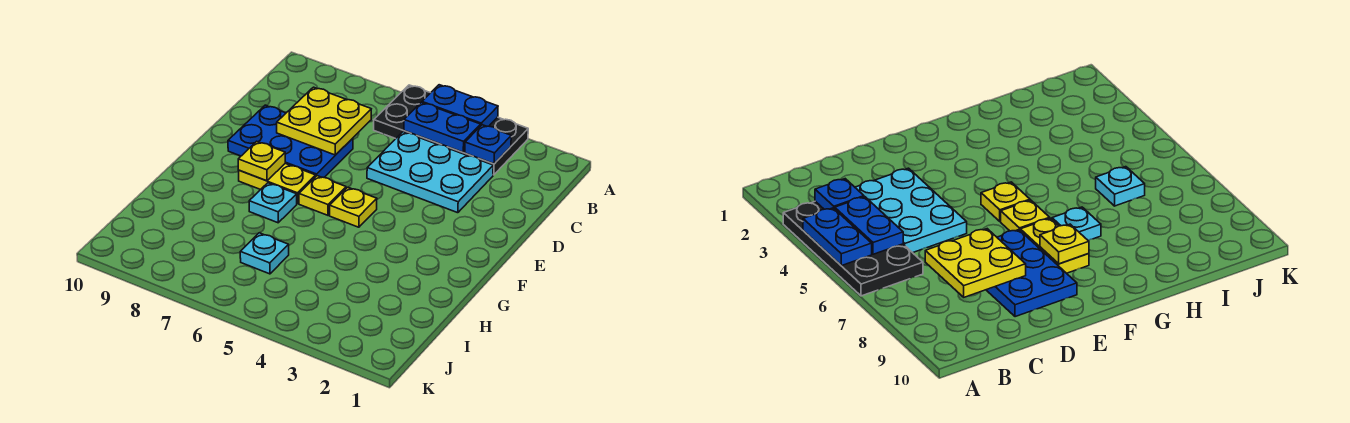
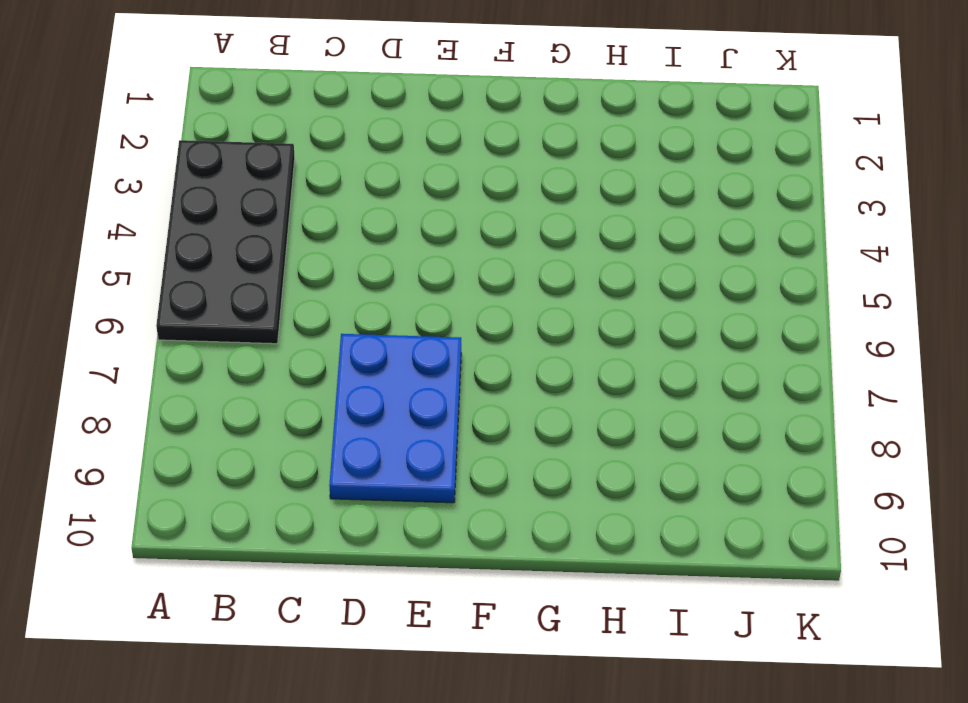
none -> cyan 2x3 plate [367,132,493,213]
none -> yellow 1x1 plate [330,187,377,227]
none -> yellow 1x1 plate [299,176,346,215]

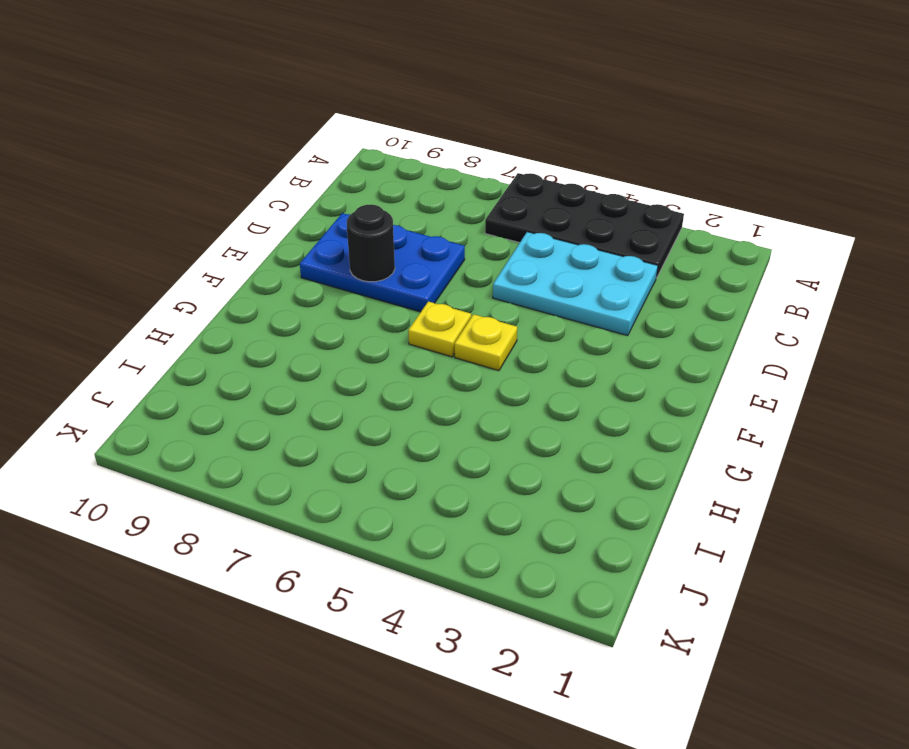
black 1x1 round brick [347,205,395,282] -> none
none -> yellow 1x2 plate [239,164,316,204]
none -> cyan 1x1 plate [249,183,297,223]
none -> cyan 1x1 plate [240,233,289,274]

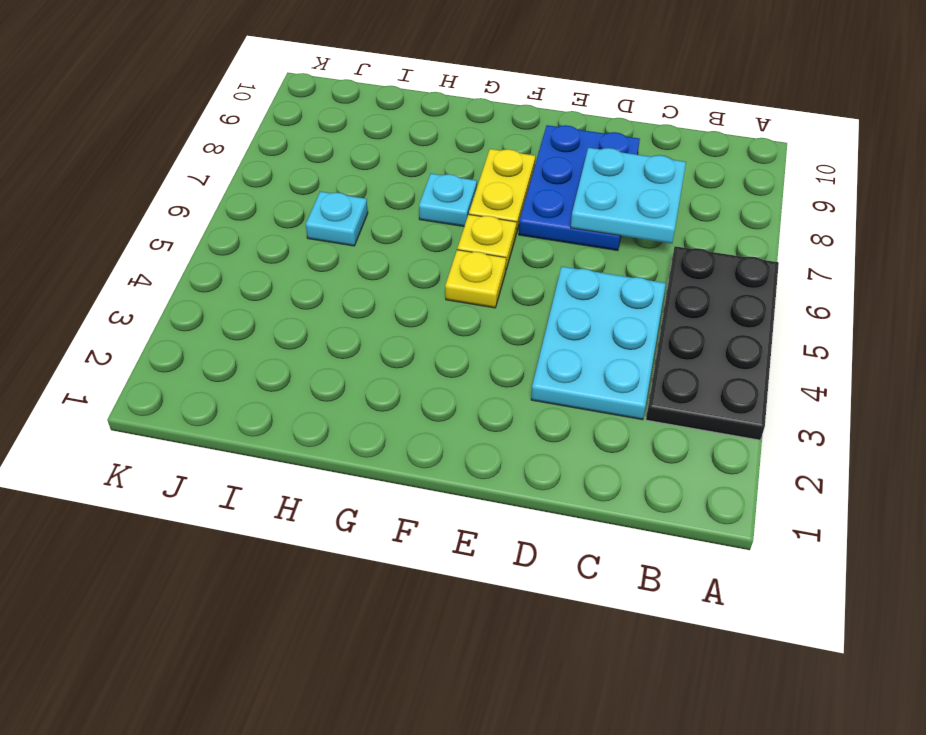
cyan 2x2 plate [571,148,686,243] -> yellow 2x2 plate [277,87,371,155]
none -> blue 1x2 plate [422,85,498,126]
none -> blue 1x1 plate [465,125,511,164]
none -> blue 1x2 plate [404,102,481,152]

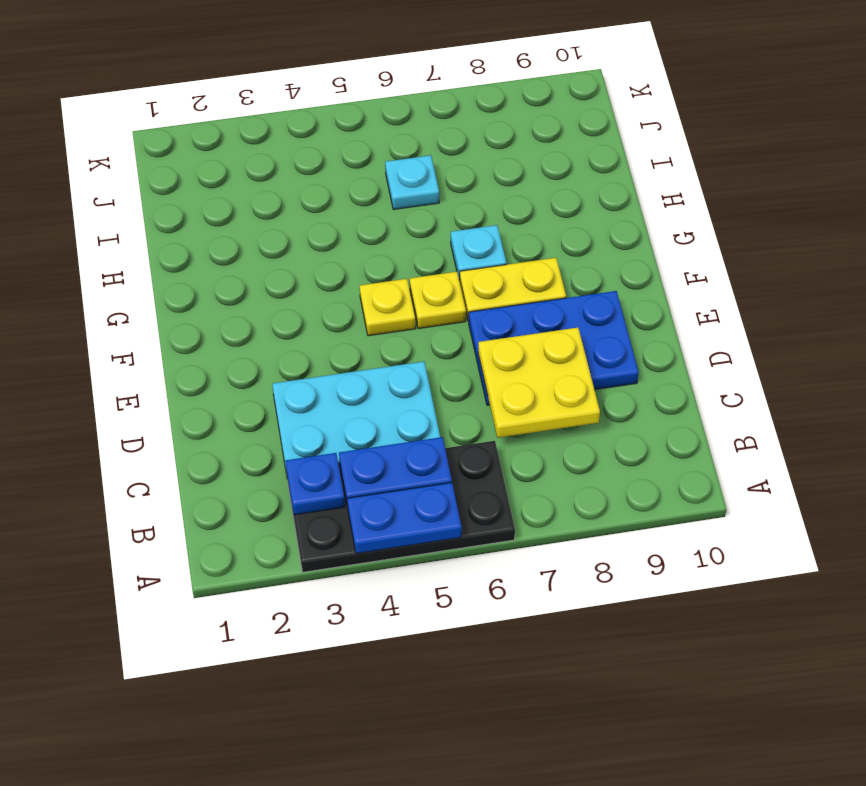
none -> yellow 1x1 plate [238,141,285,181]

